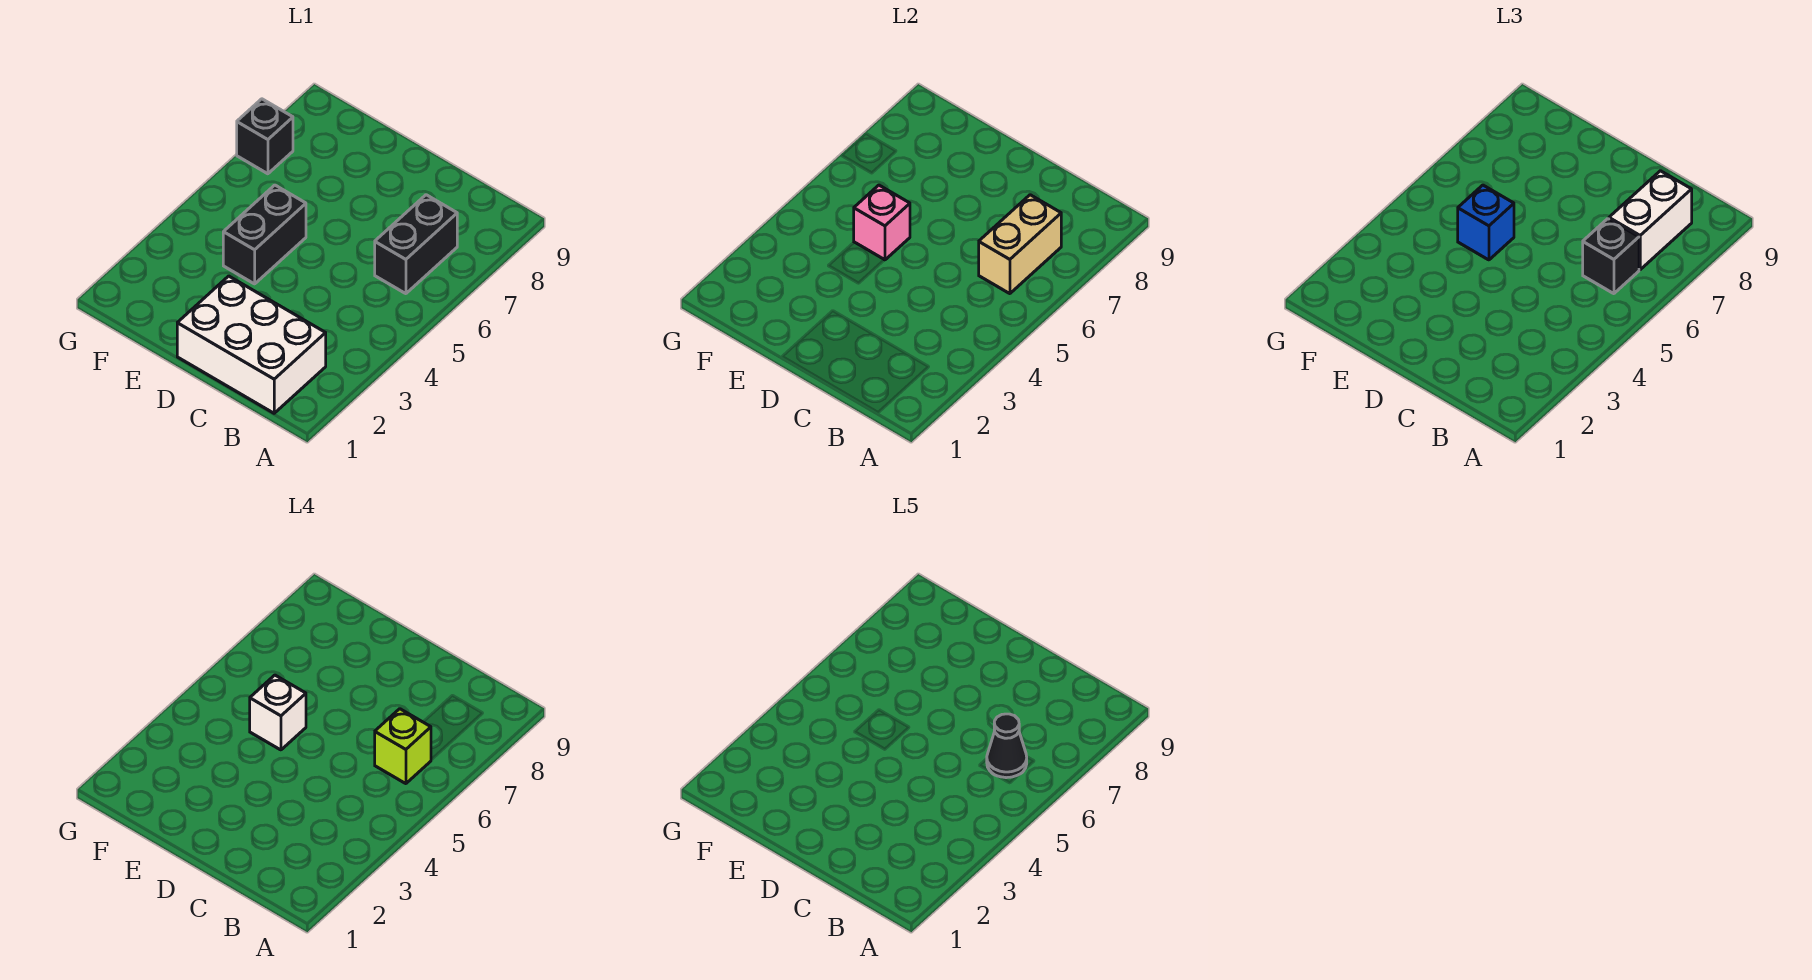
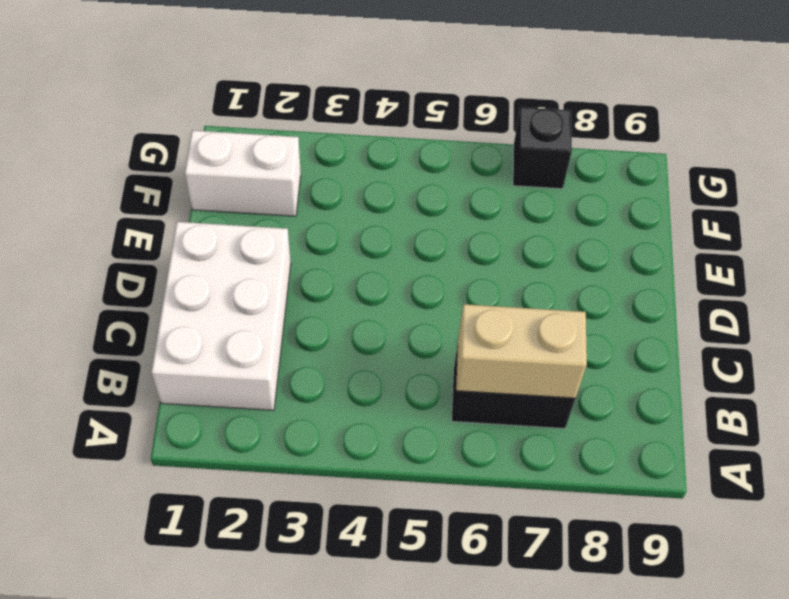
white 1x2 brick [185,130,301,216] -> white 1x2 brick moved to [1609,171,1692,270]
none -> black 1x2 brick [223,185,306,284]
none -> pink 1x1 brick [854,185,910,260]
none -> black 1x1 brick [1583,219,1639,294]

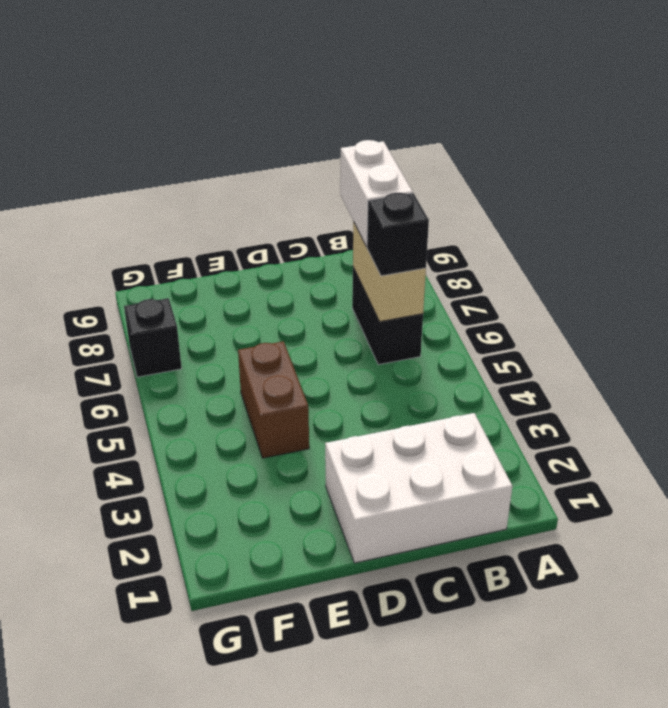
brown 1x2 brick [238,341,309,458] -> black 1x2 brick [223,185,306,284]
none -> pink 1x1 brick [854,185,910,260]
none -> blue 1x1 brick [1458,185,1514,260]
none -> lime 1x1 brick [375,709,431,784]

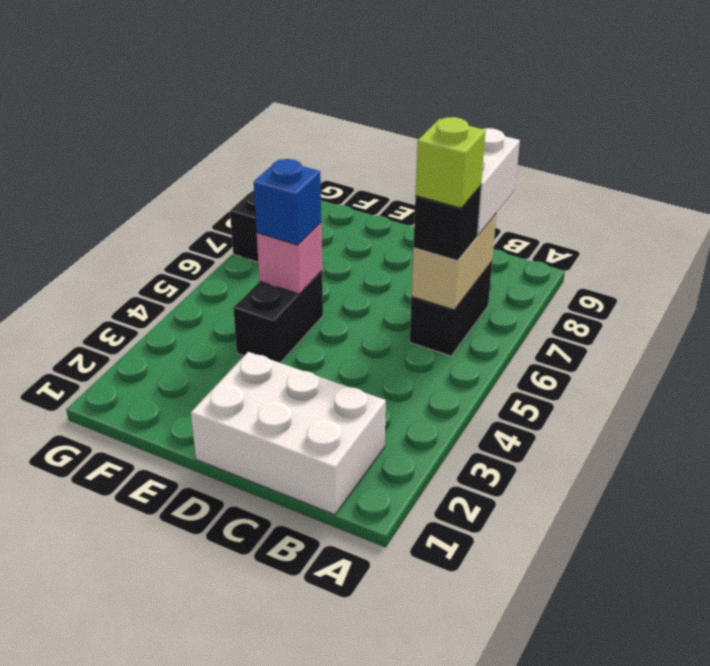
none -> white 1x1 brick [250,675,306,750]
none -> black 1x1 cone [987,714,1027,778]

